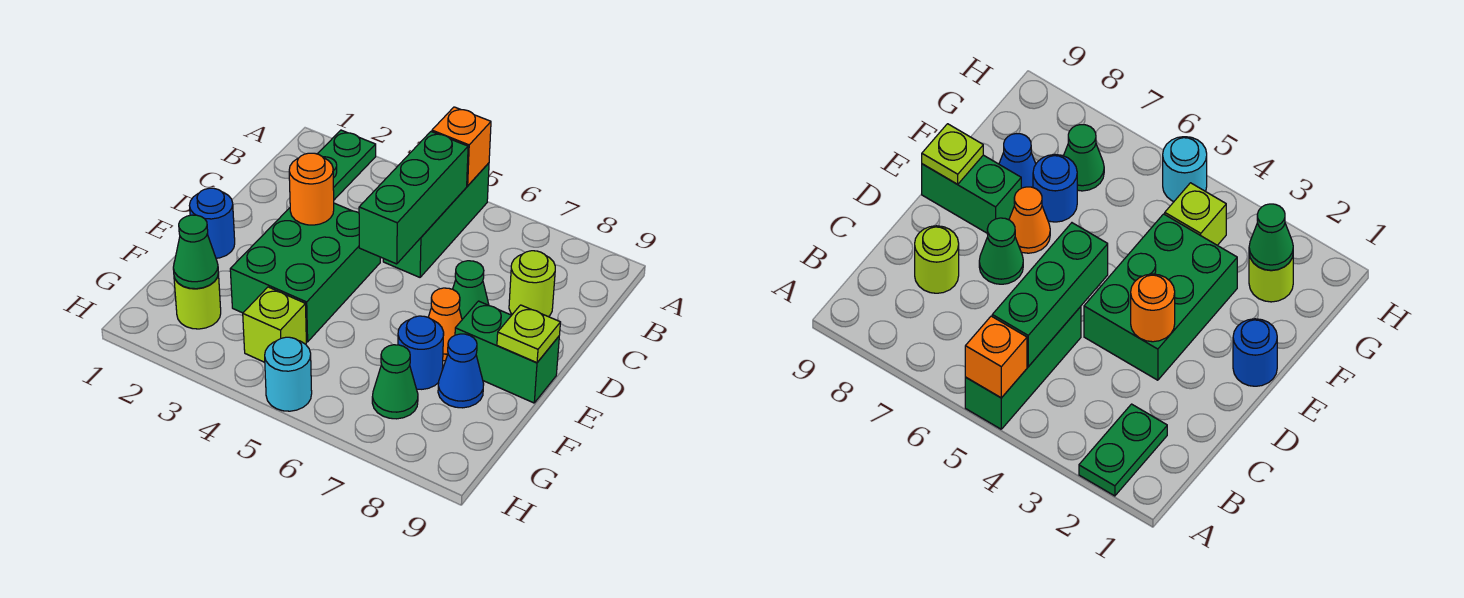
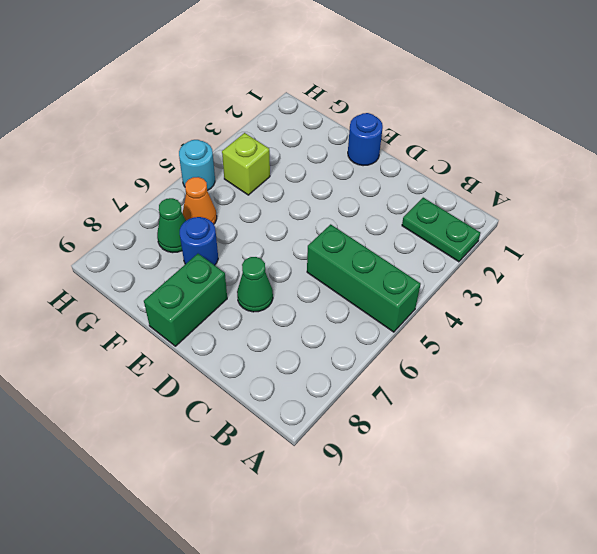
orange 1x1 cone [183,177,217,224] -> orange 1x1 cone moved to [428,288,462,361]
none -> lime 1x1 round brick [509,251,555,317]
none -> green 2x3 brick [230,203,380,342]
none -> blue 1x1 cone [438,334,484,408]

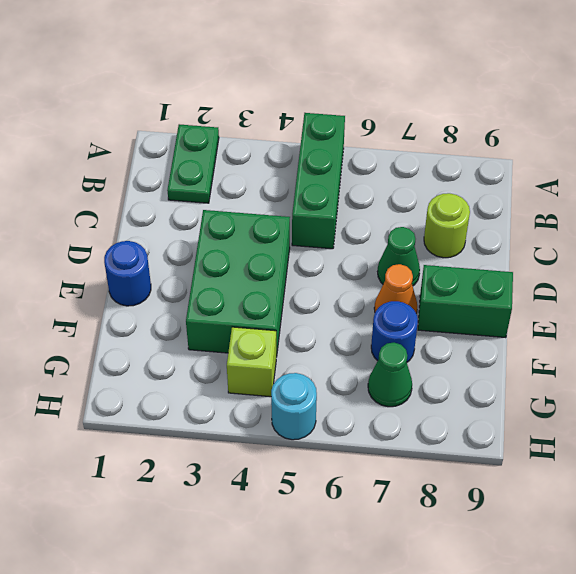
none -> blue 1x1 cone [438,334,484,408]
none -> lime 1x1 round brick [174,273,221,329]
none -> orange 1x1 brick [432,107,491,186]

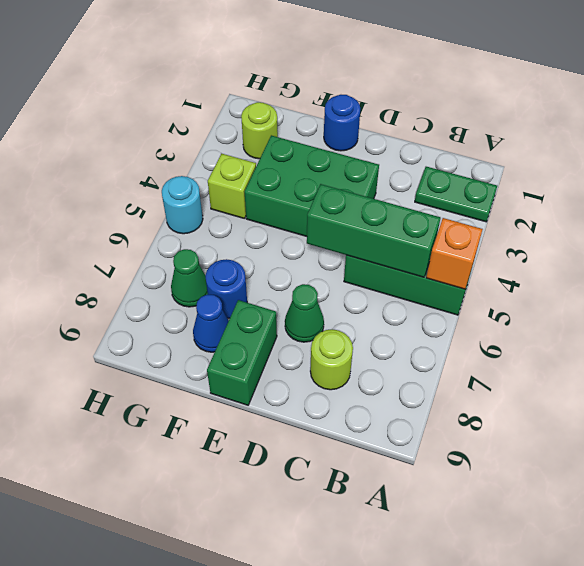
none -> orange 1x1 cone [428,288,462,361]
none -> orange 1x1 round brick [289,153,334,225]
none -> lime 1x1 plate [497,305,560,363]

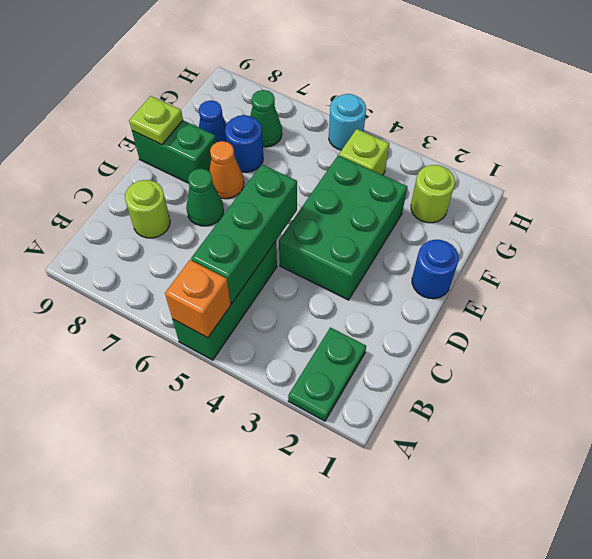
none -> orange 1x1 round brick [289,153,334,225]
none -> green 1x1 cone [173,215,218,289]

